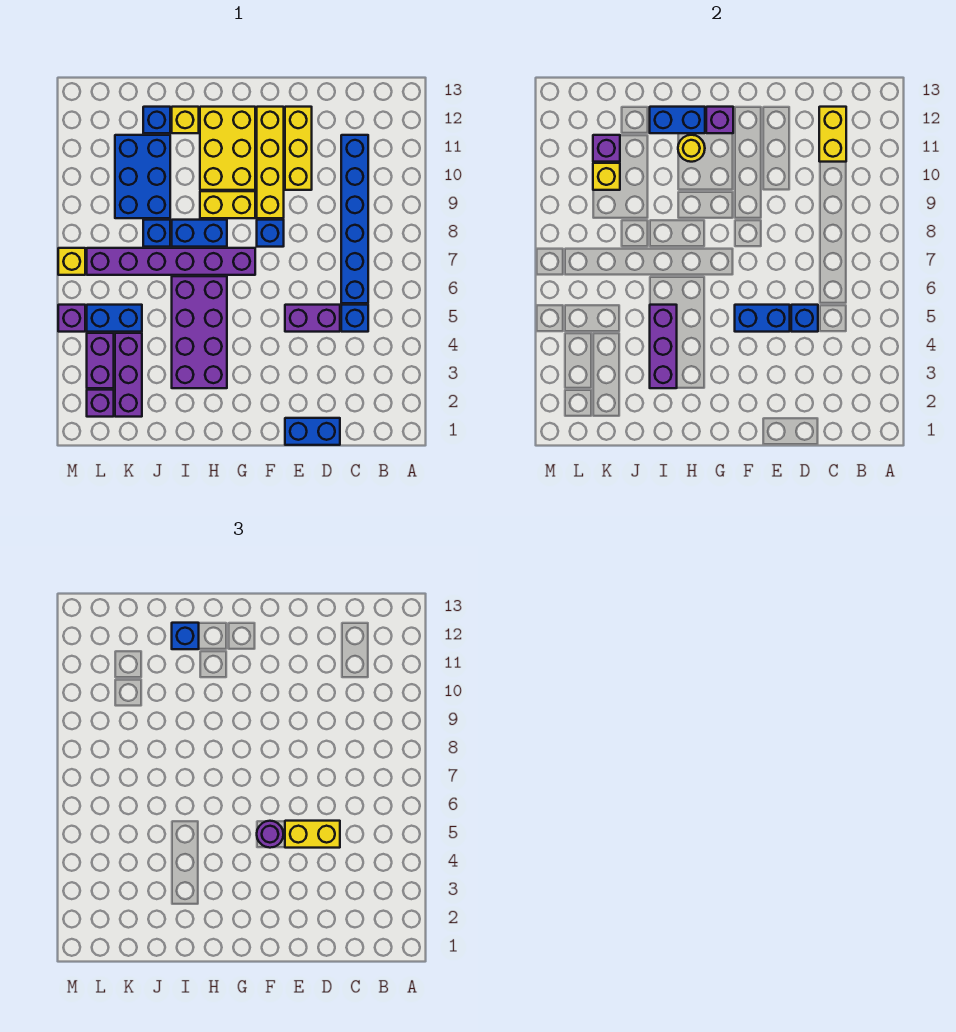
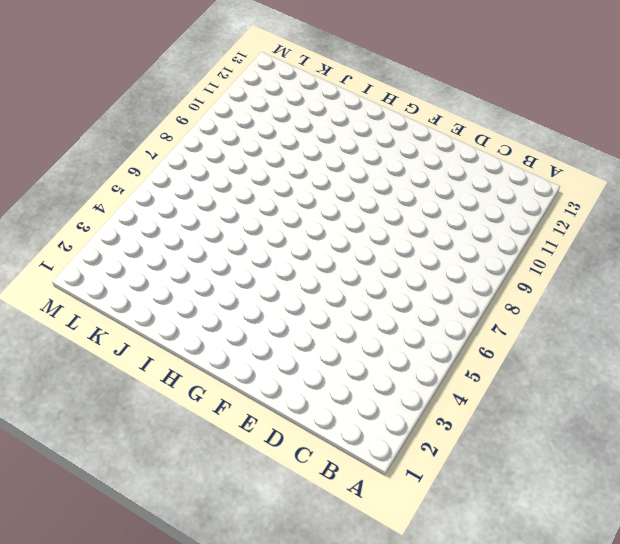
none -> blue 1x1 brick [341,305,368,332]
none -> blue 1x6 brick [341,135,368,303]
none -> blue 1x2 brick [285,418,340,445]
none -> purple 1x2 brick [285,305,340,332]

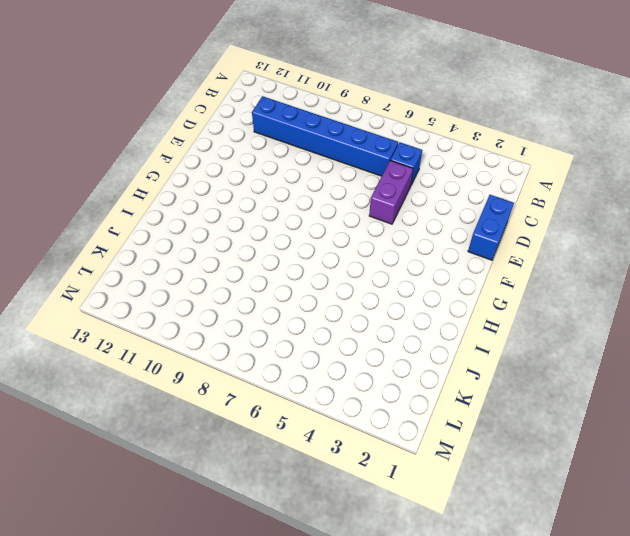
none -> yellow 1x3 brick [285,107,312,190]
none -> blue 1x1 brick [257,220,284,247]
none -> yellow 1x4 brick [257,107,284,218]
none -> purple 1x6 brick [87,248,255,275]

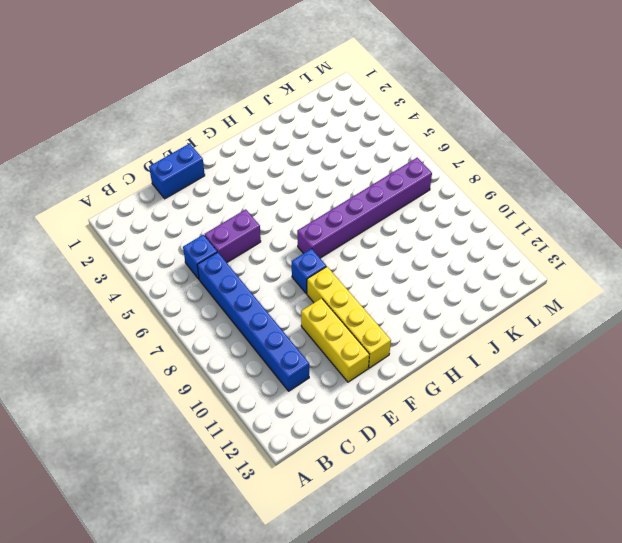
none -> yellow 1x2 brick [200,191,255,218]
none -> yellow 2x3 brick [200,107,255,190]
none -> purple 2x4 brick [172,276,227,388]
none -> blue 1x2 brick [172,220,227,247]

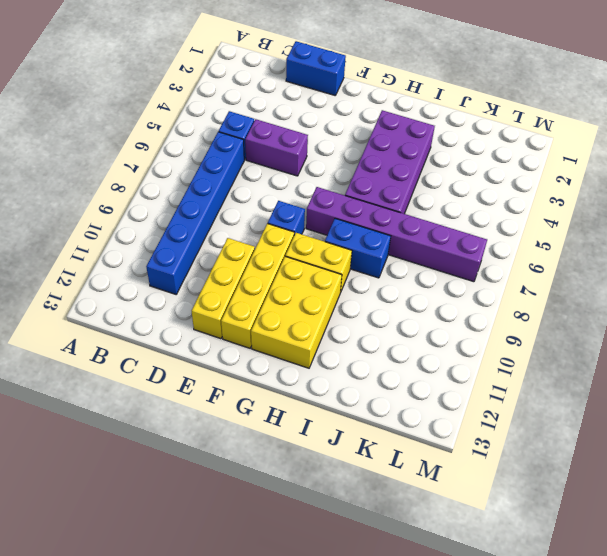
none -> yellow 1x1 brick [172,107,199,133]
none -> blue 1x1 brick [143,220,170,247]
none -> blue 2x3 brick [115,135,170,218]
none -> blue 1x1 brick [143,107,170,133]

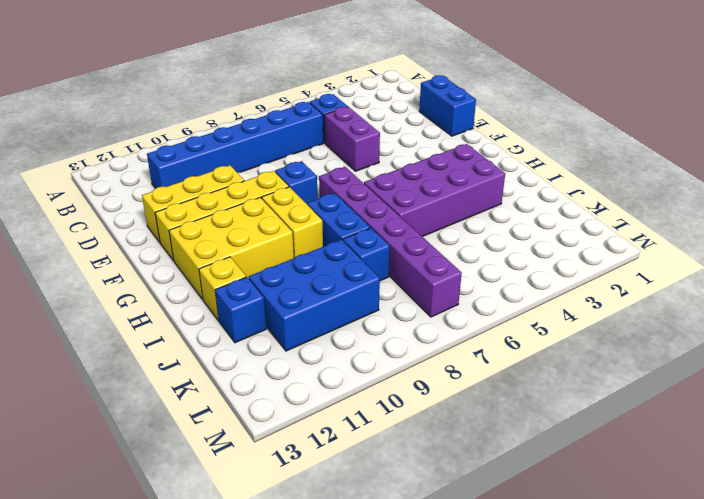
none -> purple 1x3 brick [115,333,142,417]
none -> blue 1x2 brick [87,305,142,332]
none -> purple 1x1 brick [87,390,114,417]
none -> purple 1x2 brick [87,333,114,388]

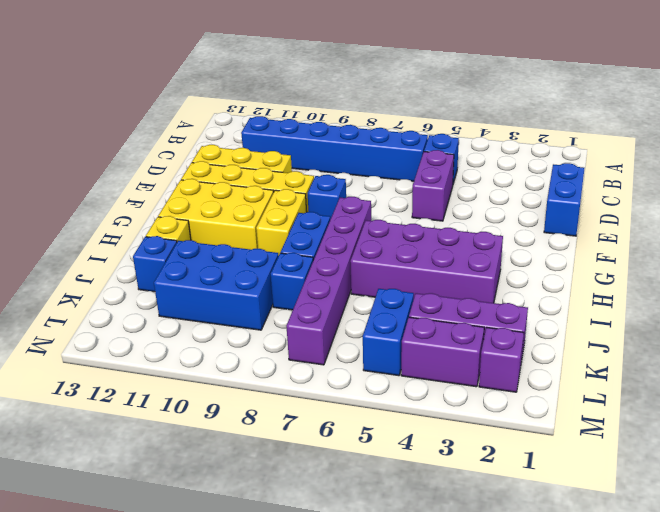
none -> purple 1x1 brick [58,305,85,332]
none -> yellow 1x1 brick [58,248,85,275]
none -> yellow 1x2 brick [819,107,846,162]
none -> blue 1x1 brick [791,305,818,332]

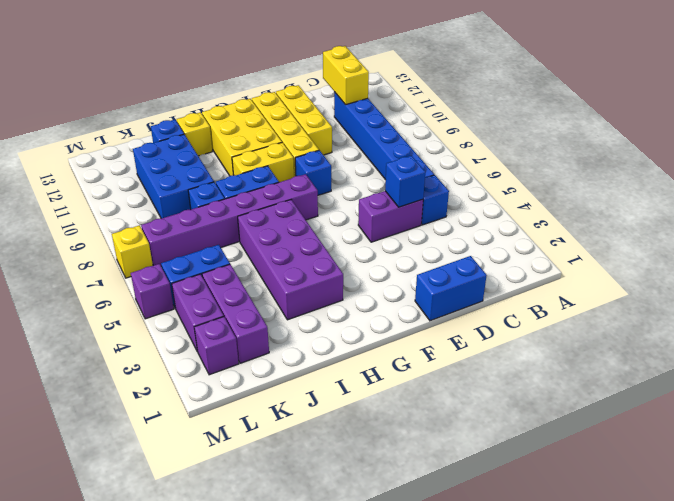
none -> blue 1x2 brick [735,305,790,332]
none -> purple 1x1 brick [706,107,733,133]
none -> yellow 1x1 round brick [678,135,705,162]
none -> blue 1x2 brick [650,107,705,133]

